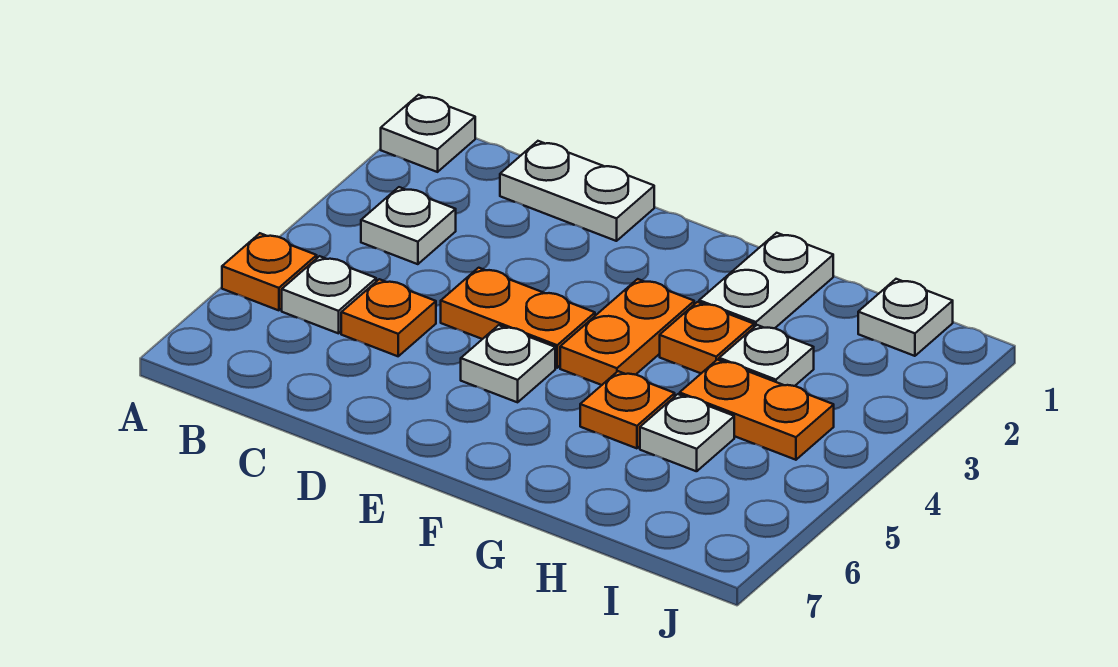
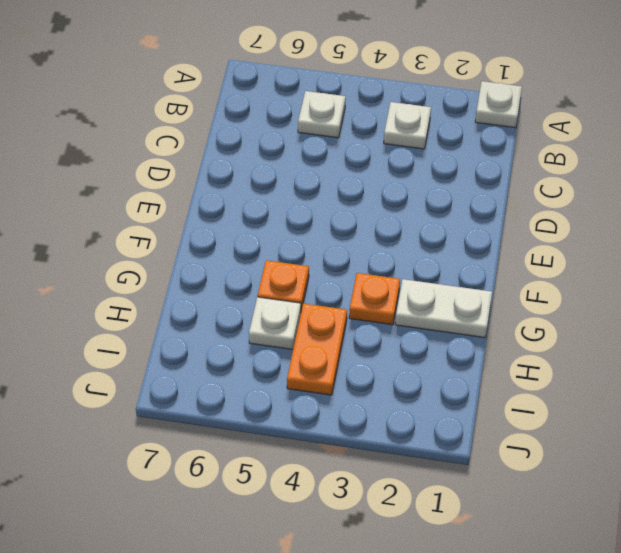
none -> orange 1x1 plate [222,233,317,310]
none -> white 1x2 plate [500,141,654,241]
none -> orange 1x1 plate [341,279,436,356]

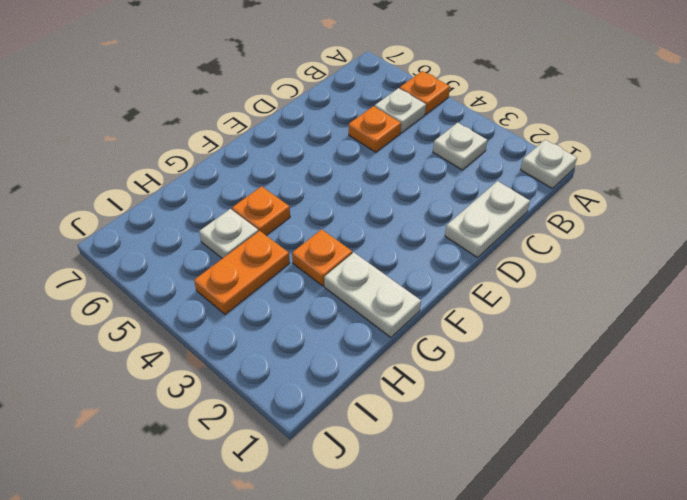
none -> orange 1x2 plate [441,268,595,368]
none -> white 1x1 plate [461,325,555,402]
none -> orange 1x2 plate [560,279,694,385]

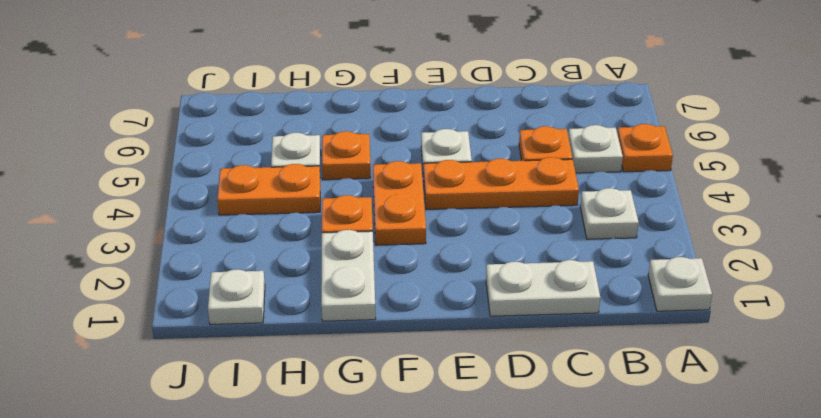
orange 1x3 plate [424,157,579,209] -> orange 1x2 plate [441,268,595,368]
none -> white 1x1 plate [719,325,814,386]

